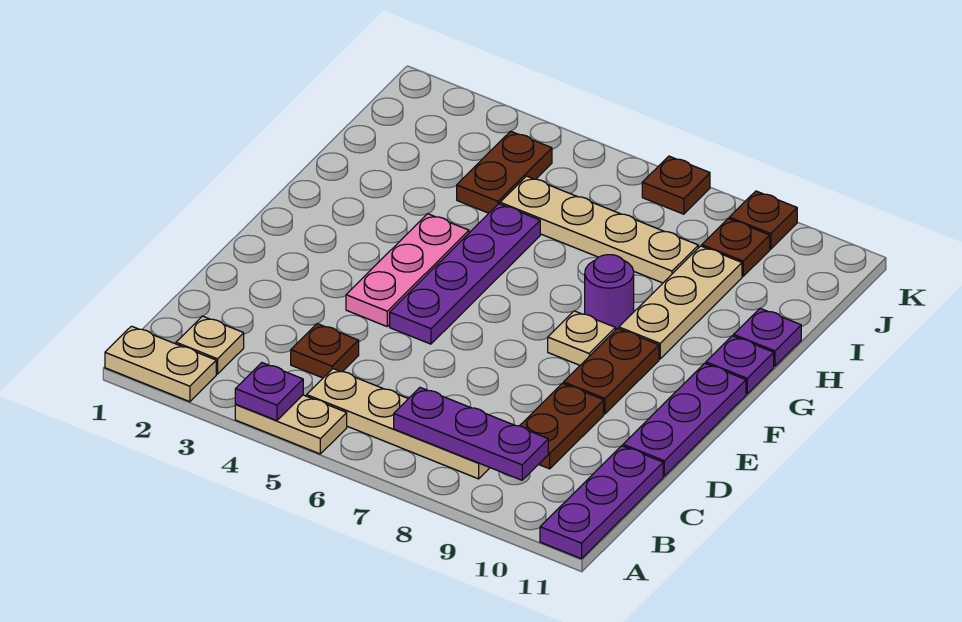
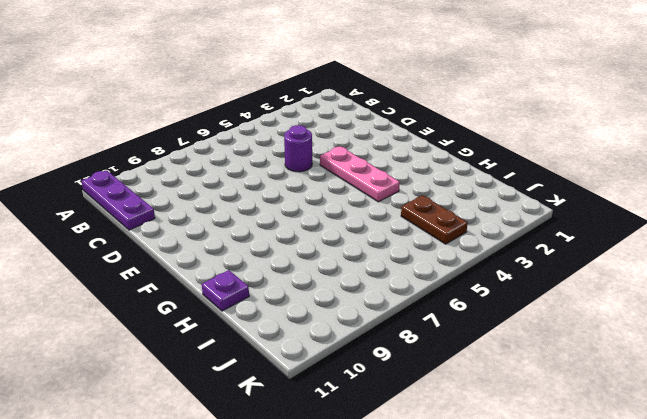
purple 1x1 round brick [284,125,312,172] -> purple 1x1 round brick moved to [585,255,634,329]
none -> tan 1x2 plate [105,326,216,402]
none -> tan 1x2 plate [235,395,347,454]
none -> tan 1x1 plate [176,316,244,374]

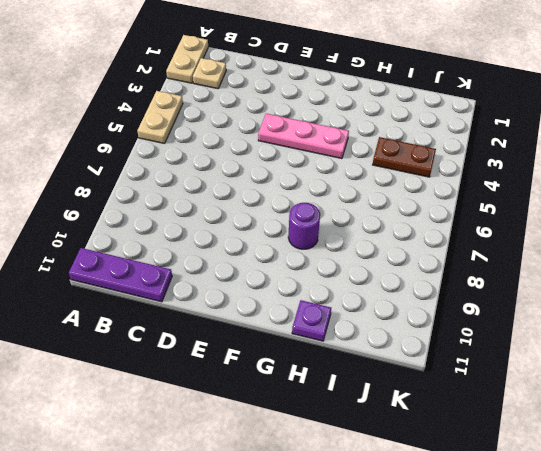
none -> tan 1x4 plate [307,369,490,479]
none -> brown 1x1 plate [291,324,359,378]
none -> brown 1x2 plate [520,383,604,469]

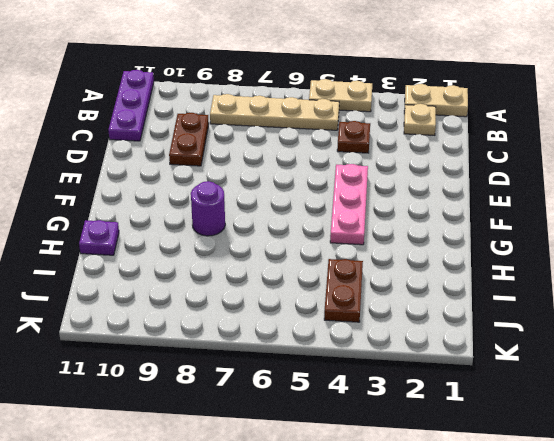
none -> purple 1x3 plate [623,363,746,476]
none -> purple 1x4 plate [390,204,540,344]
none -> brown 1x2 plate [564,328,659,414]

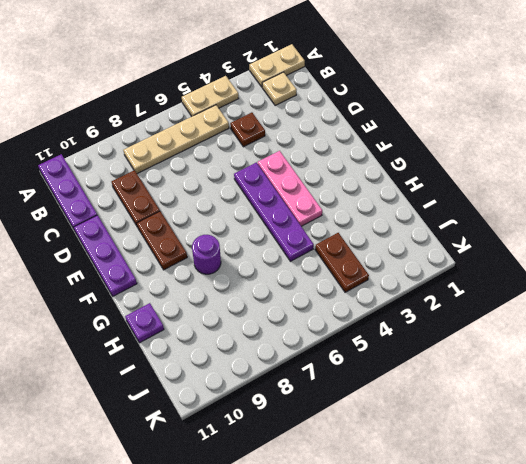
none -> tan 1x1 plate [548,311,616,365]
none -> tan 1x3 plate [619,246,742,359]
none -> purple 1x1 plate [706,336,774,394]

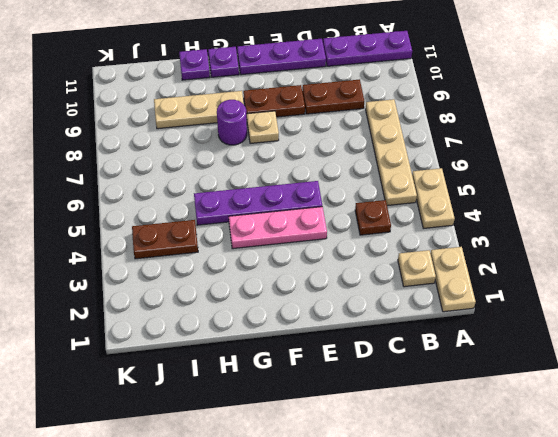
none -> tan 1x4 plate [500,176,698,283]
none -> brown 1x1 plate [702,218,770,276]
none -> brown 1x1 plate [642,156,710,214]

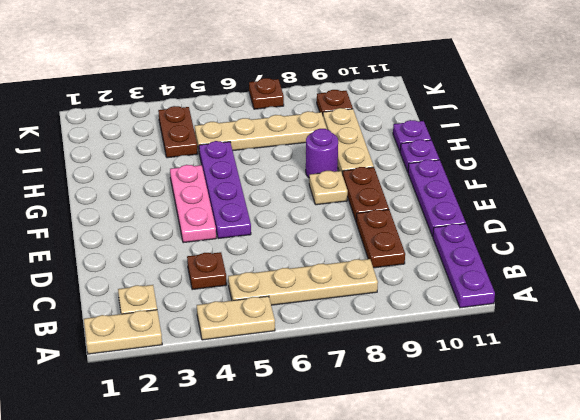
none -> brown 1x1 plate [729,191,797,249]
none -> purple 1x1 plate [235,363,303,421]
none -> purple 1x3 plate [394,388,548,480]

